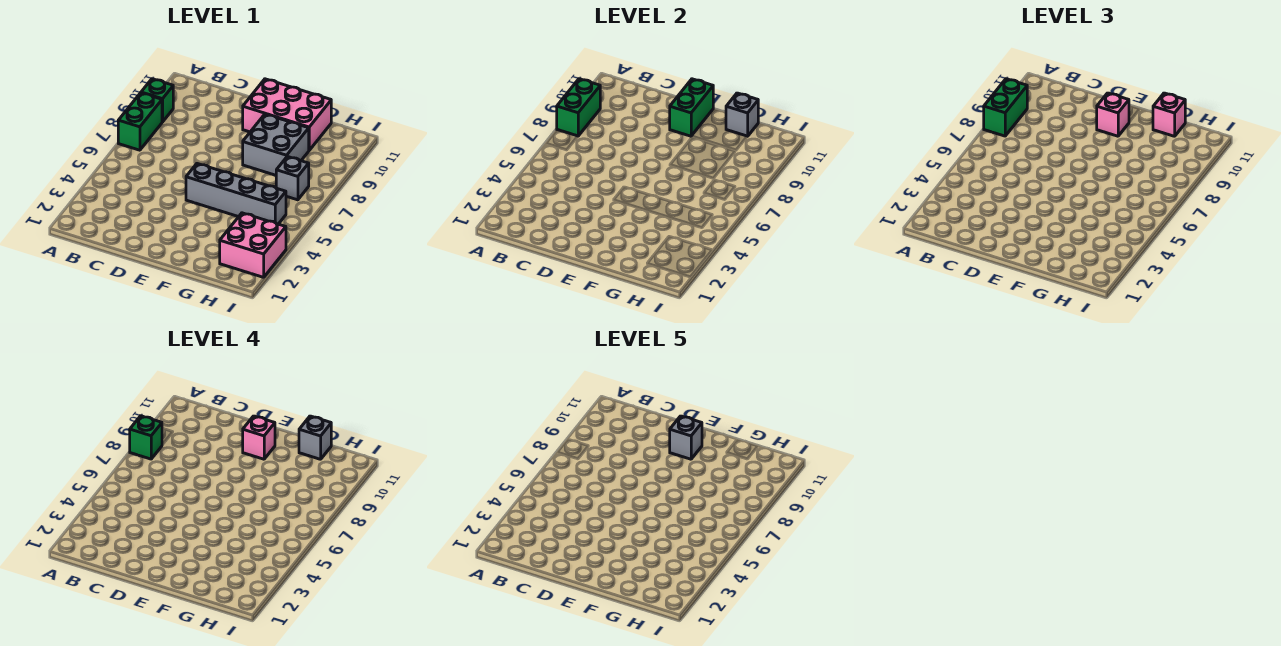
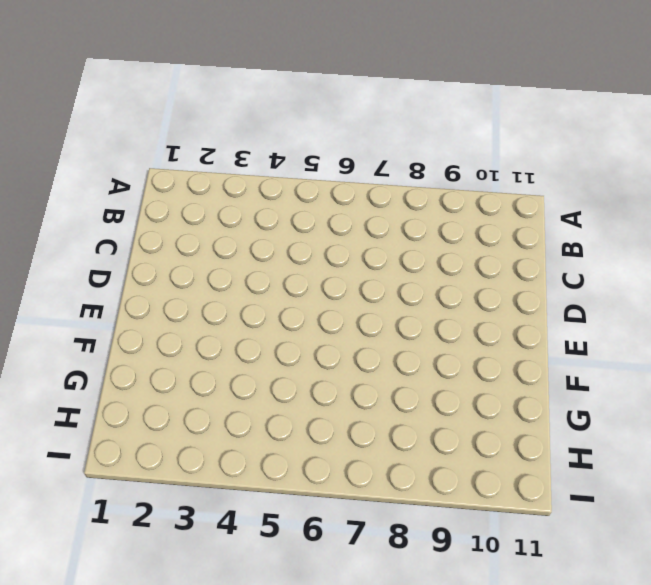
none -> green 1x2 brick [118,93,162,150]
none -> green 1x1 brick [141,79,173,122]
none -> grey 1x4 brick [186,164,286,224]

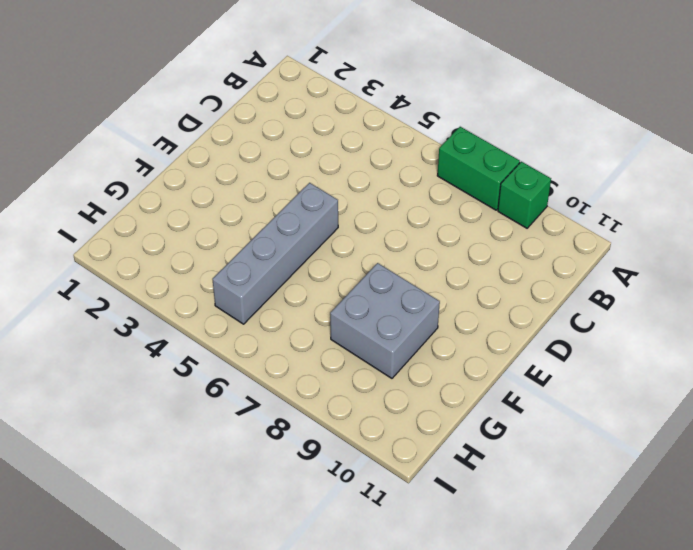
none -> pink 2x3 brick [243,79,331,150]
none -> pink 2x2 brick [220,213,286,277]
none -> grey 1x1 brick [276,156,309,200]

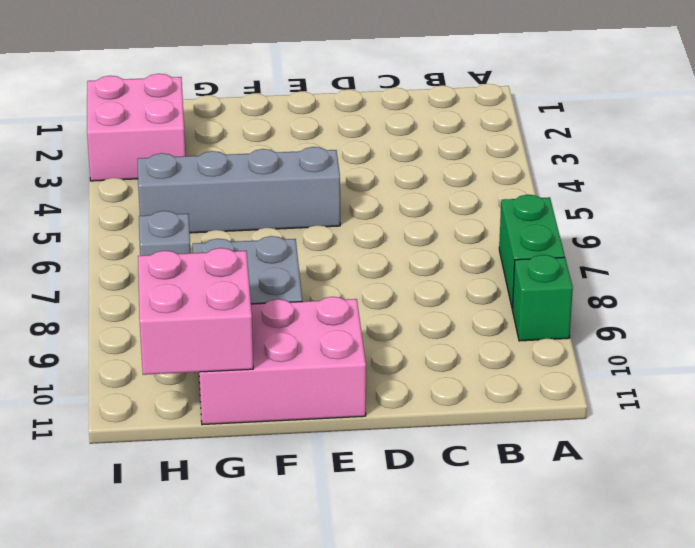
pink 2x2 brick [138,248,253,375] -> grey 1x1 brick [726,93,758,136]
none -> green 1x2 brick [557,79,600,136]
none -> green 1x2 brick [670,79,713,136]
none -> green 1x2 brick [984,79,1027,136]

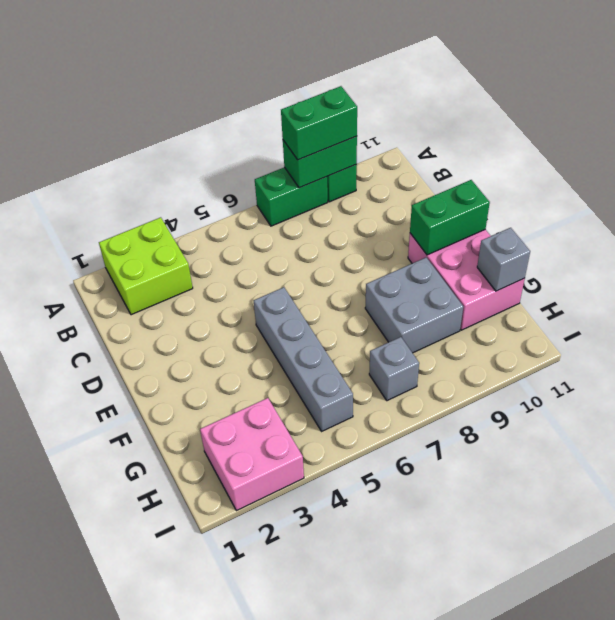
lime 2x2 brick [99,217,193,315] -> none
none -> pink 1x1 brick [1097,93,1129,136]
none -> pink 1x1 brick [1153,93,1185,136]
none -> green 1x1 brick [130,416,162,459]

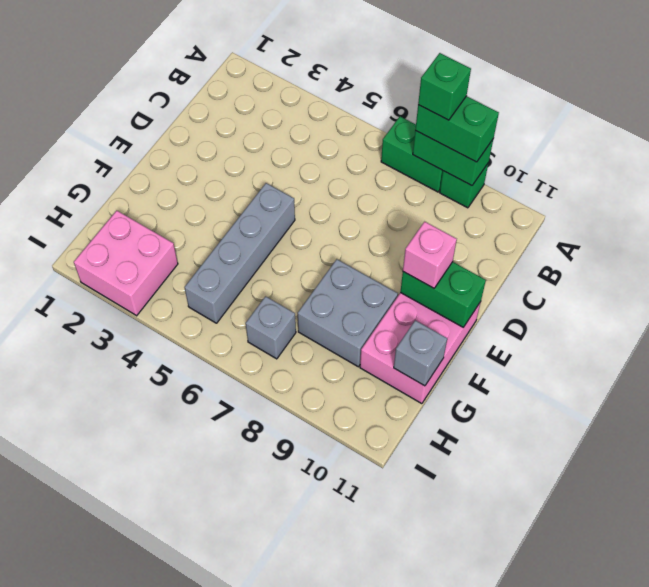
none -> pink 1x1 brick [1153,93,1185,136]
none -> pink 1x1 brick [243,416,275,459]
none -> grey 1x1 brick [299,416,331,459]

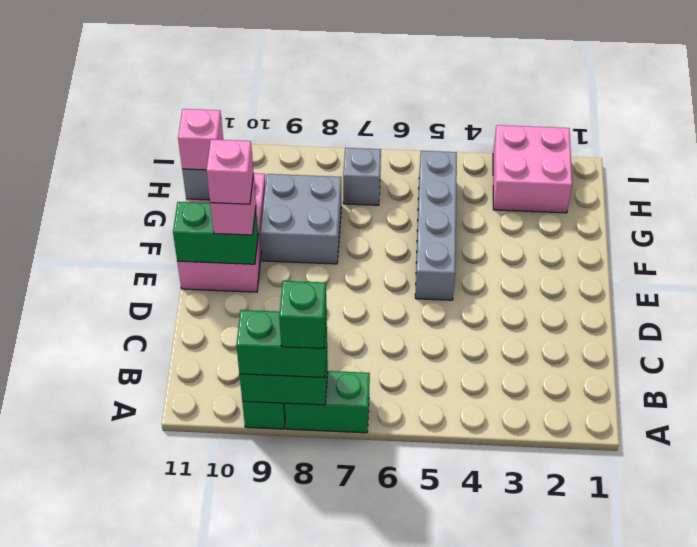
none -> grey 1x1 brick [299,416,331,459]
none -> grey 1x1 brick [670,416,702,459]

